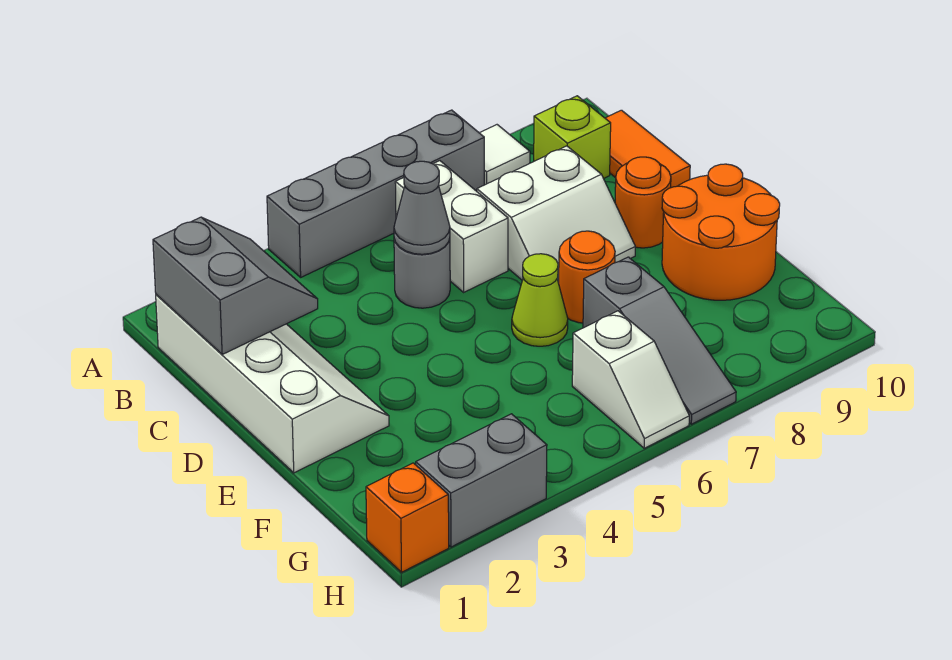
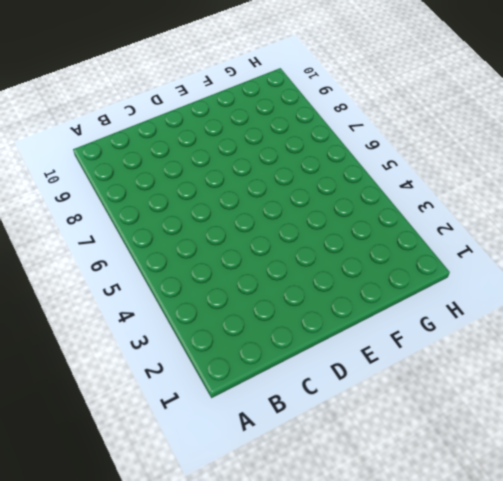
none -> grey 1x4 brick [267,110,484,277]
none -> white 1x1 tile [480,125,530,185]
none -> white 2x4 slope [156,295,389,473]

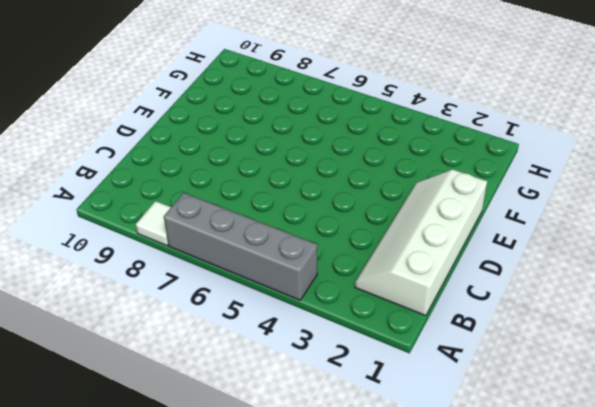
none -> white 1x2 brick [395,161,508,292]
none -> lime 1x1 brick [534,96,611,179]
none -> orange 1x2 tile [605,110,690,188]

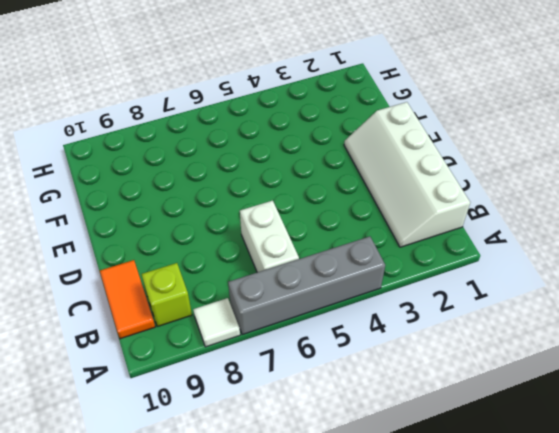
none -> grey 1x1 round brick [394,239,450,308]
none -> white 2x2 slope [477,146,635,283]
none -> orange 1x1 round brick [615,157,671,248]

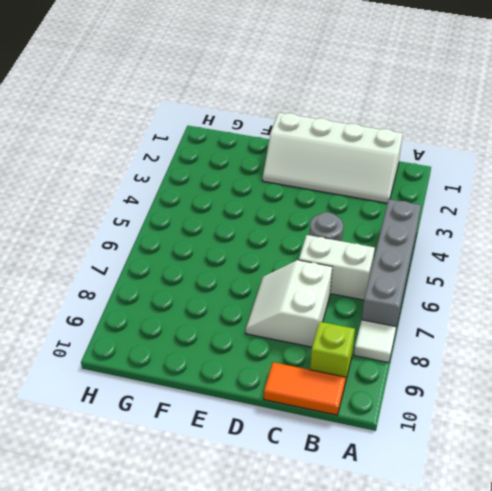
none -> orange 1x1 round brick [615,157,671,248]
none -> lime 1x1 cone [512,254,568,346]
none -> orange 1x1 round brick [559,231,615,323]

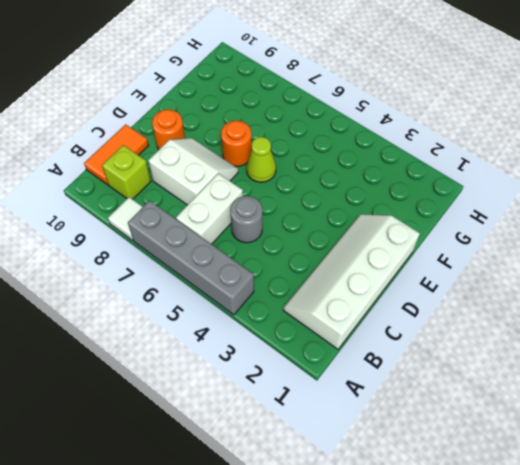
none -> orange 2x2 round brick [662,164,780,300]
none -> grey 1x3 slope [583,257,736,424]
none -> white 1x2 slope [572,311,689,448]

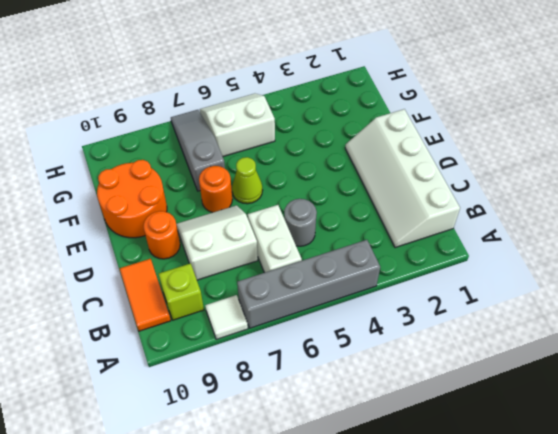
white 2x2 slope [200,94,275,156] -> white 1x2 slope [572,311,689,448]
none -> orange 1x1 brick [366,463,449,572]
none -> grey 1x2 brick [416,414,547,547]
none -> grey 2x2 slope [153,217,318,354]

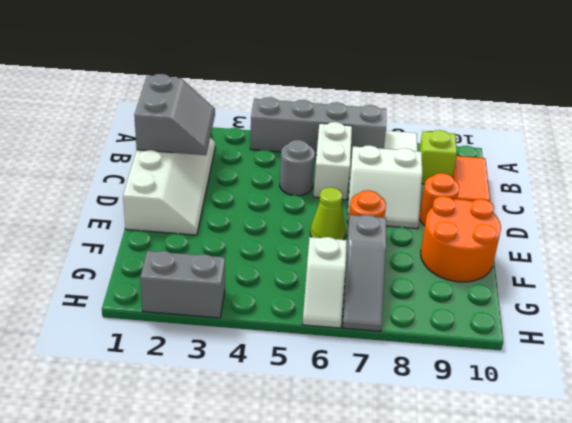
none -> orange 1x1 brick [366,463,449,572]
none -> grey 1x1 cone [394,161,450,254]

